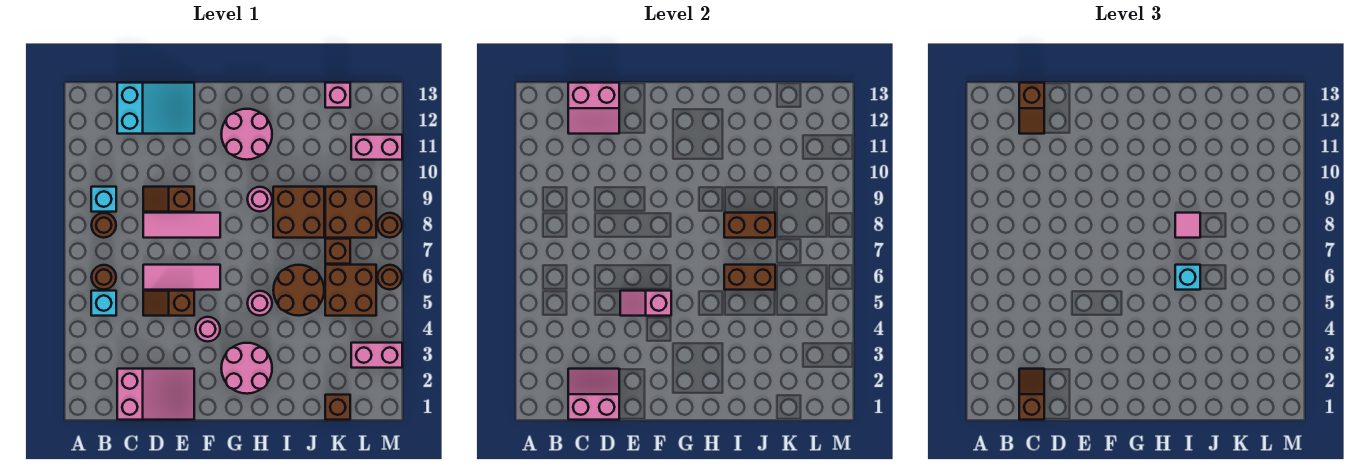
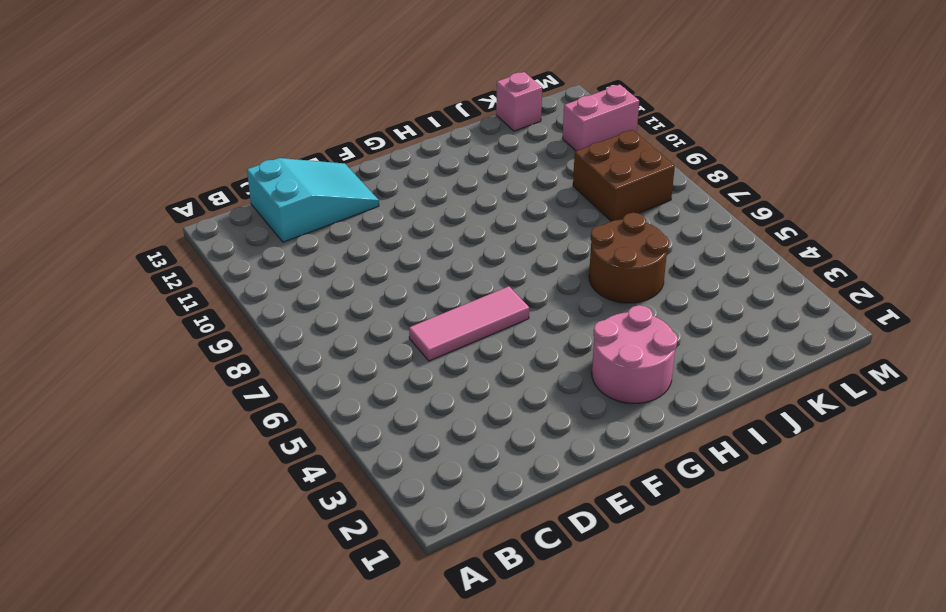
none -> cyan 1x1 brick [91,291,116,316]
none -> brown 1x1 round brick [91,265,116,290]
none -> brown 1x1 round brick [91,213,116,238]
none -> cyan 1x1 brick [91,187,116,212]

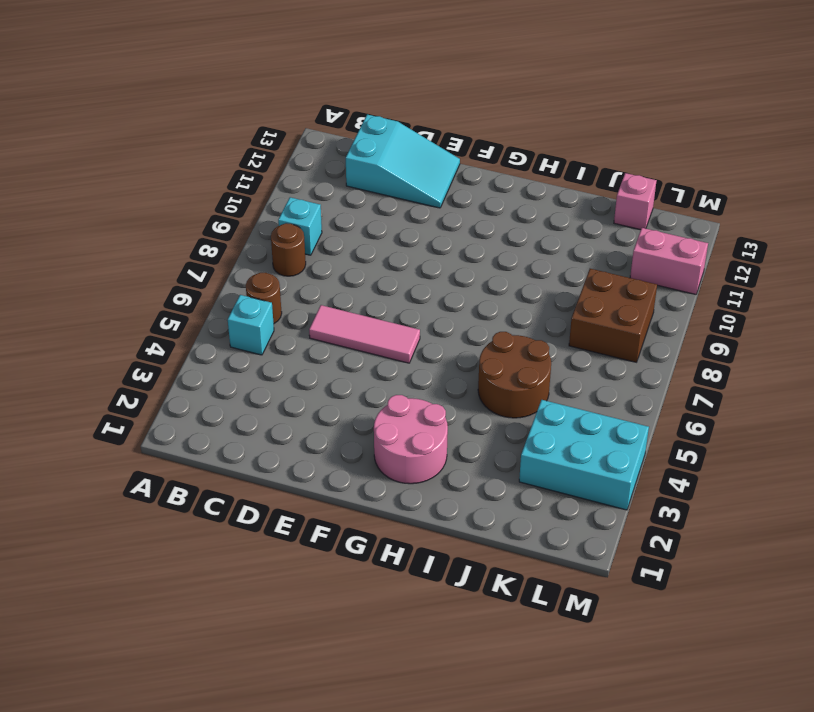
cyan 2x3 brick [519,400,649,510] -> pink 1x2 brick [351,343,402,368]
none -> pink 2x3 slope [117,369,194,420]
none -> brown 1x2 slope [143,291,194,316]
none -> pink 1x3 tile [143,213,220,238]
none -> brown 1x2 slope [143,187,194,212]

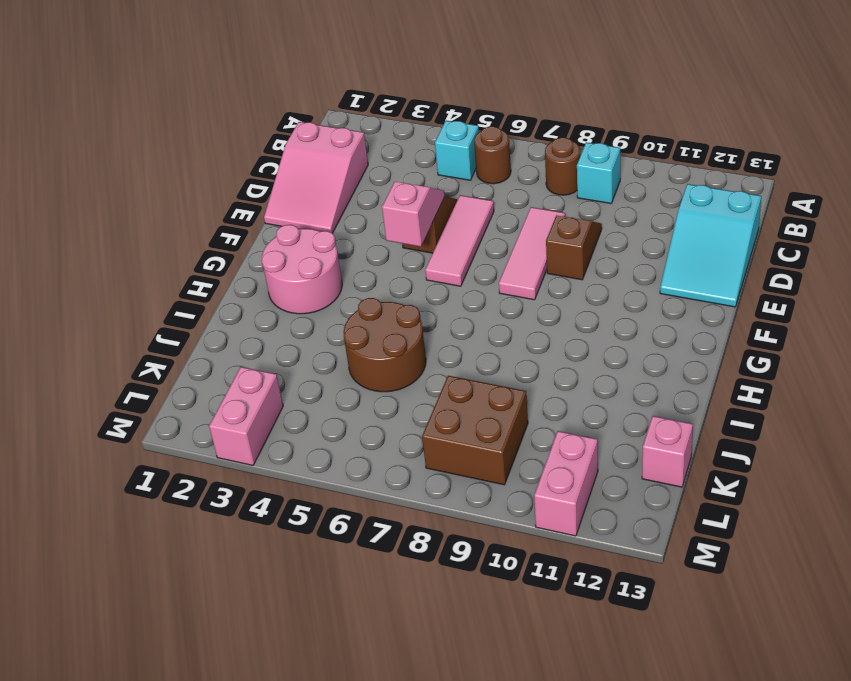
none -> pink 1x1 round brick [195,317,220,342]
none -> pink 2x2 round brick [221,109,272,160]
none -> pink 1x1 round brick [247,291,272,316]
none -> pink 1x1 round brick [247,187,272,212]

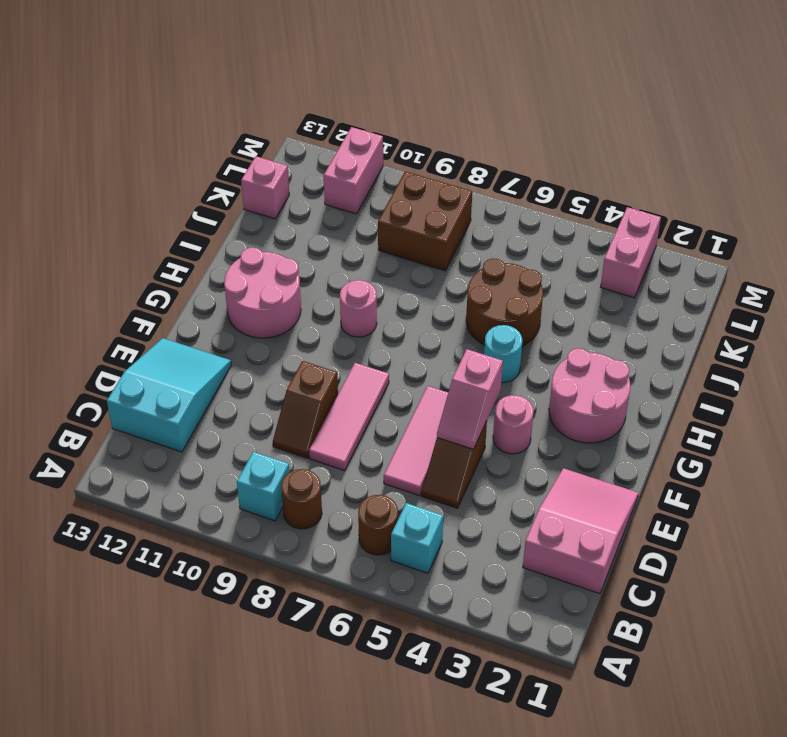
cyan 1x1 round brick [484,325,523,383] -> pink 1x1 round brick [247,291,272,316]
none -> brown 2x2 brick [273,187,324,238]
none -> brown 1x1 brick [325,395,350,420]
none -> brown 2x2 brick [325,265,376,316]
none -> brown 1x1 brick [325,239,350,264]

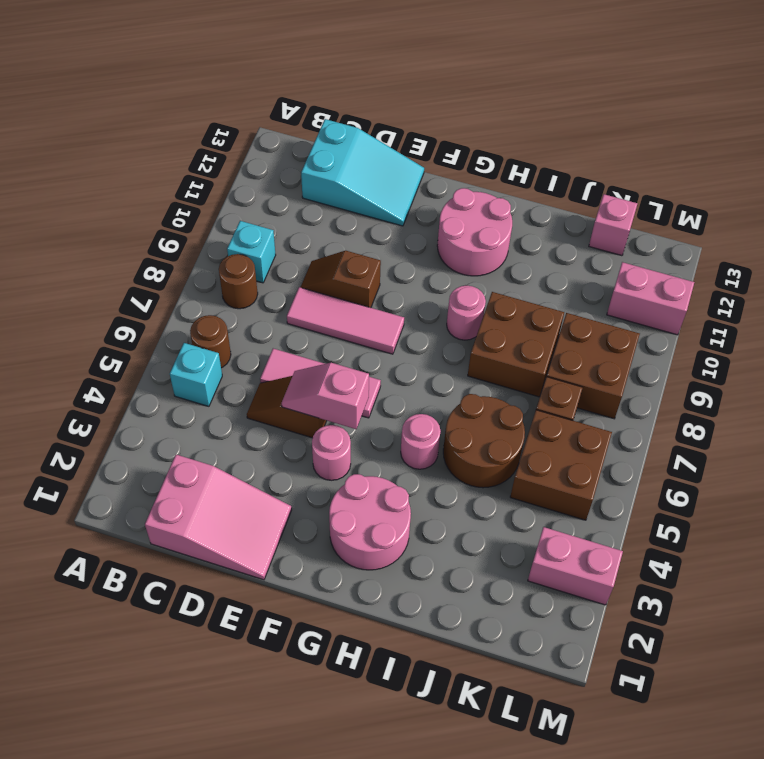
none -> brown 1x1 brick [325,395,350,420]
none -> brown 1x1 round brick [377,265,402,290]
none -> brown 1x1 round brick [377,213,402,238]
none -> pink 2x2 slope [568,369,619,420]

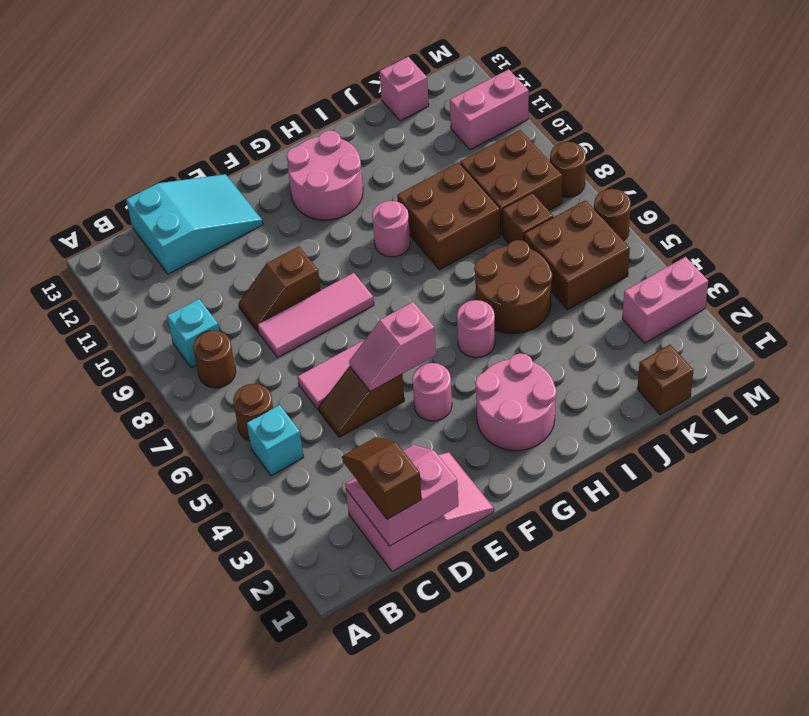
none -> pink 2x2 slope [568,83,619,134]
none -> brown 1x2 brick [724,265,775,290]
none -> brown 1x2 brick [724,213,775,238]
none -> brown 1x2 slope [1019,83,1044,134]

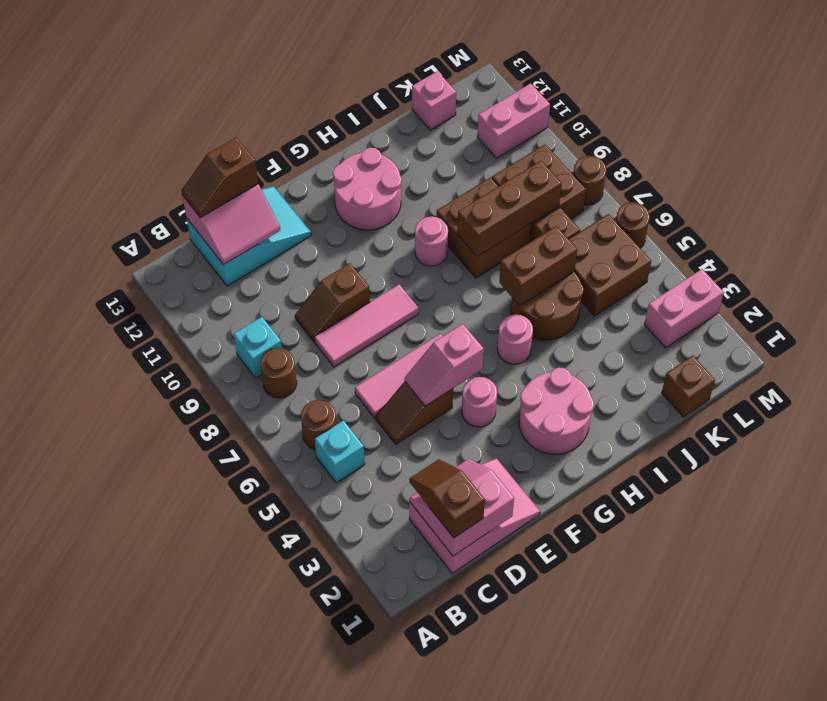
brown 1x2 slope [181,137,258,218] -> brown 1x2 slope turned to [1019,83,1044,134]
brown 1x3 brick [457,161,562,257] -> brown 1x2 brick [724,213,775,238]
none -> cyan 1x1 brick [1175,265,1200,290]
none -> pink 1x1 tile [1175,213,1200,238]

